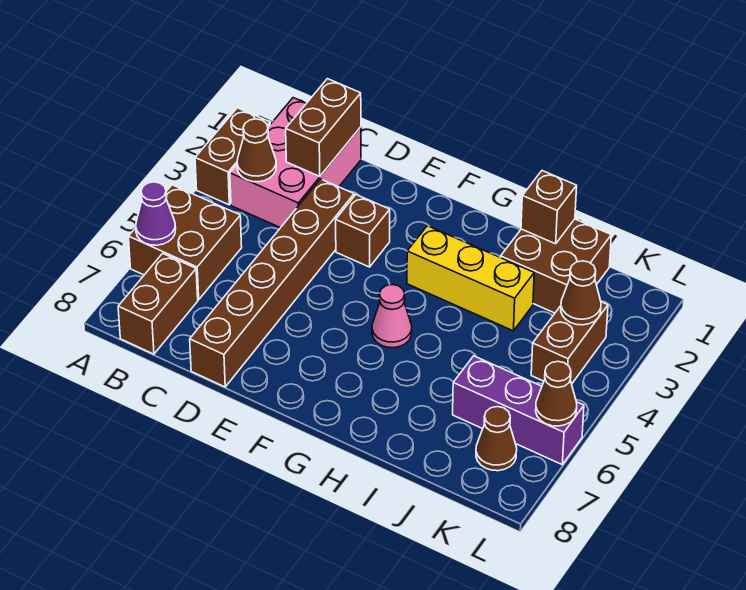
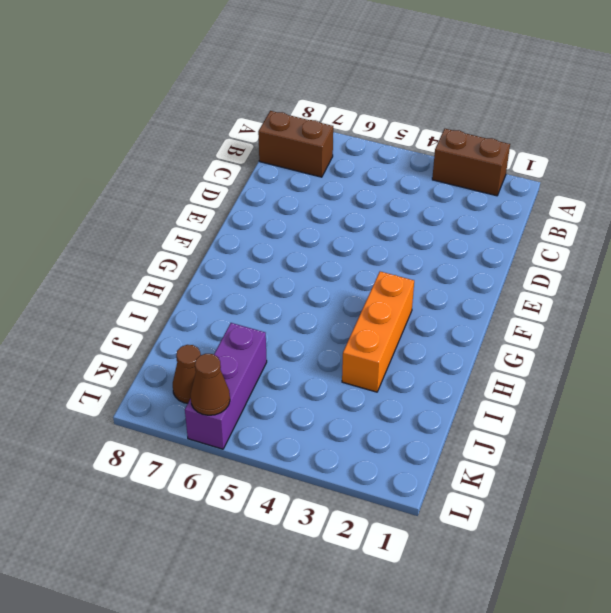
orange 1x3 brick [342,272,414,392] -> yellow 1x3 brick [407,226,534,331]
none -> brown 2x2 brick [128,185,242,300]
none -> pink 2x3 brick [230,98,361,228]
none -> brown 1x6 brick [190,179,354,387]

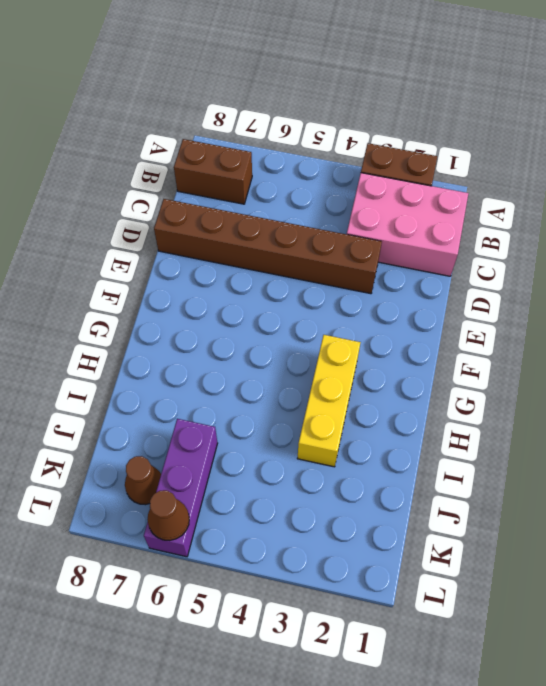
none -> brown 2x2 brick [128,185,242,300]
none -> brown 1x1 brick [336,195,390,267]
none -> pink 1x1 cone [372,285,412,348]

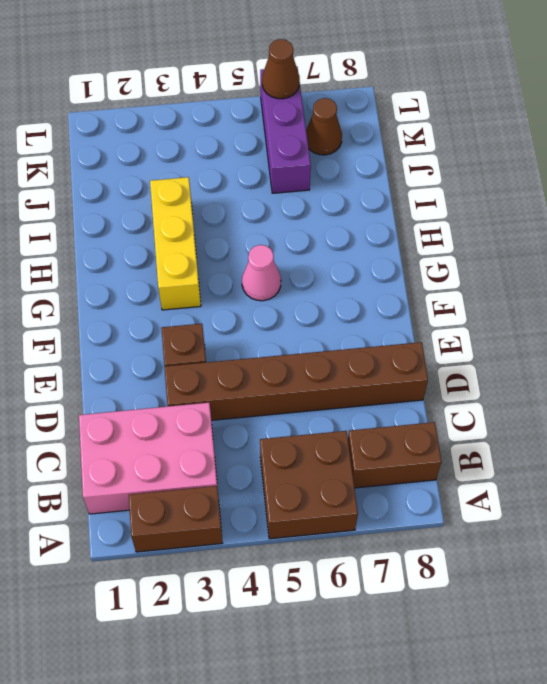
none -> brown 2x2 brick [501,219,611,313]
none -> brown 1x2 brick [531,302,608,384]
none -> purple 1x1 cone [136,182,176,245]

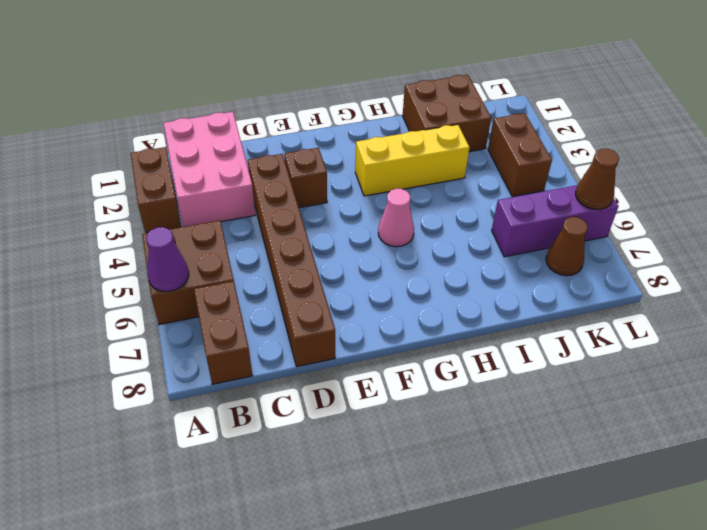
none -> brown 1x1 cone [237,119,276,182]
none -> brown 1x2 brick [286,79,361,176]
none -> brown 1x1 brick [521,171,577,244]

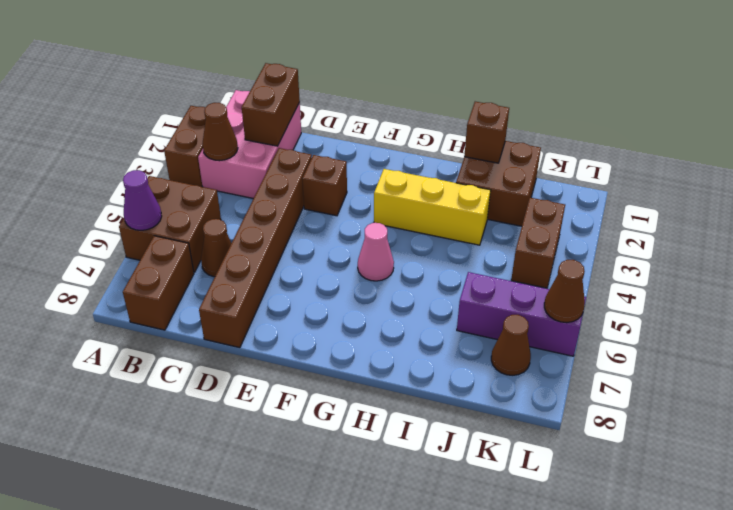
brown 1x1 cone [201,219,231,277] -> brown 1x1 cone moved to [561,261,601,325]

